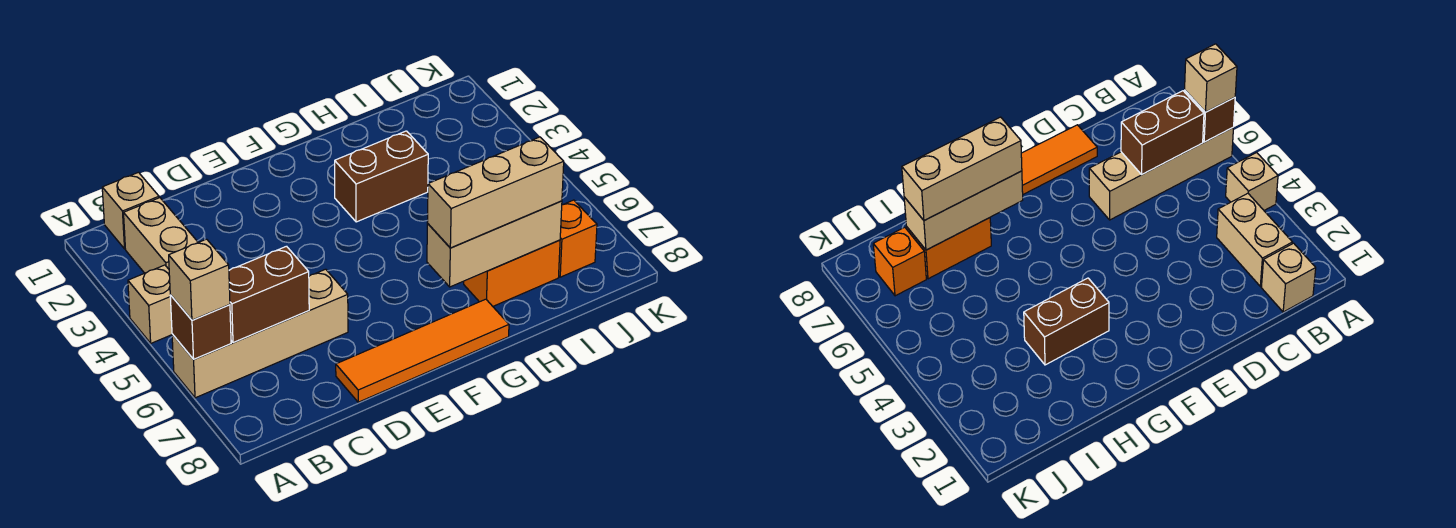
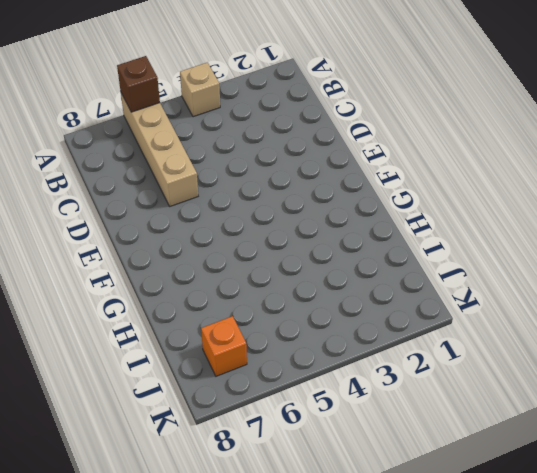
none -> tan 1x1 brick [102,172,159,249]
none -> tan 1x2 brick [124,198,198,273]
none -> orange 1x4 tile [336,299,509,402]

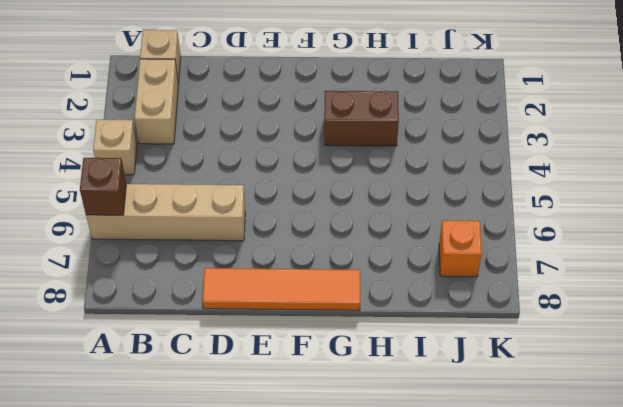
none -> orange 1x2 brick [464,240,560,306]
none -> brown 1x2 brick [229,246,309,343]
none -> tan 1x3 brick [427,201,562,287]

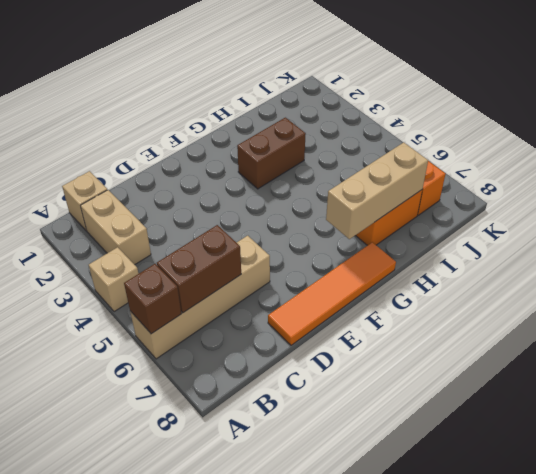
none -> tan 1x1 brick [169,239,230,320]
none -> tan 1x3 brick [427,137,564,248]

